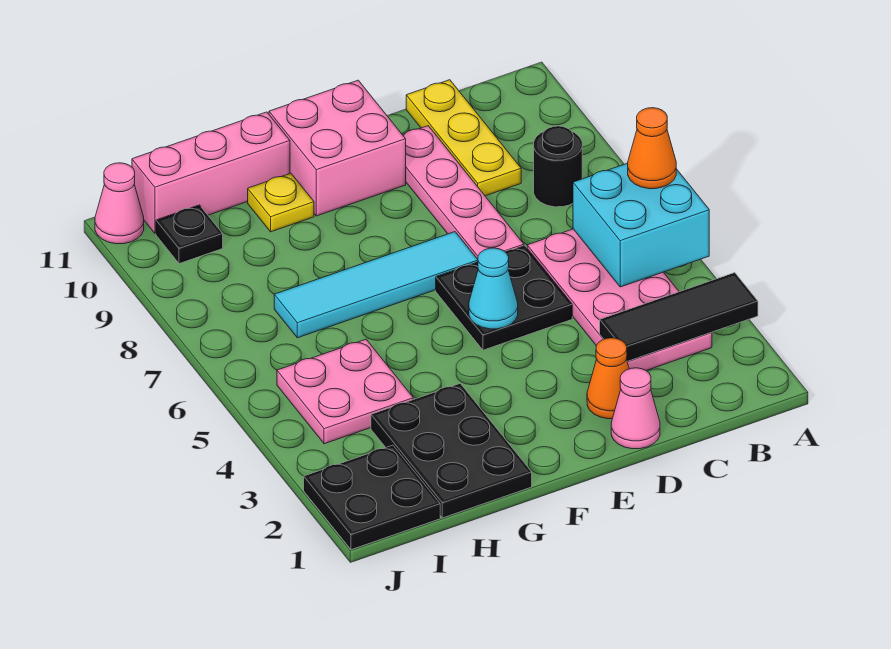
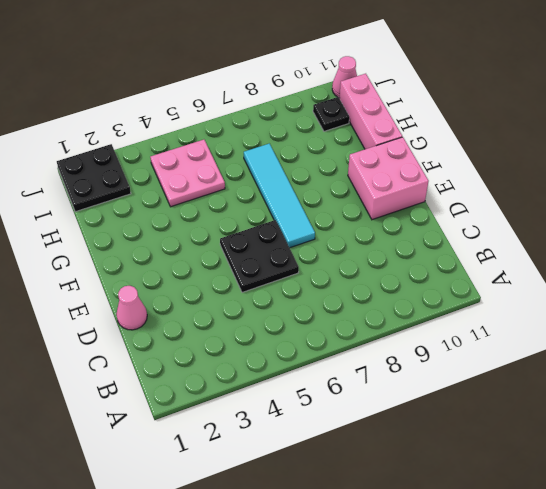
none -> pink 2x4 plate [527,229,712,370]
none -> black 1x1 round brick [534,126,582,207]
none -> yellow 1x3 plate [406,80,521,196]

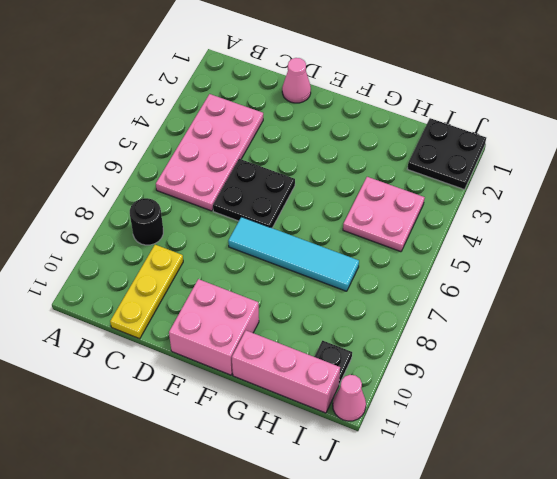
none -> orange 1x1 cone [587,338,629,419]
none -> pink 1x4 plate [403,126,524,259]
none -> black 2x3 plate [371,384,532,518]

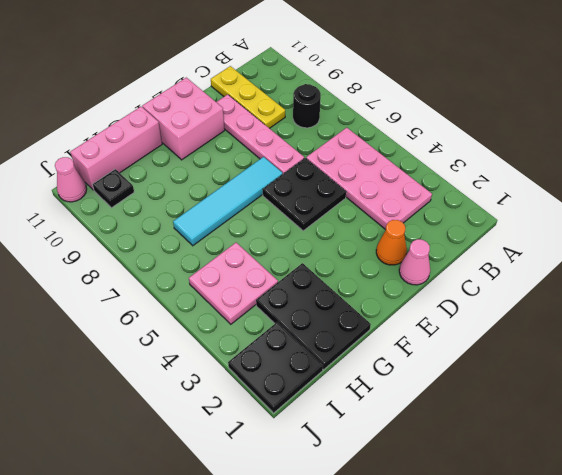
none -> yellow 1x1 plate [248,173,314,232]
none -> black 1x3 tile [600,273,758,362]
none -> cyan 2x2 brick [573,163,709,287]

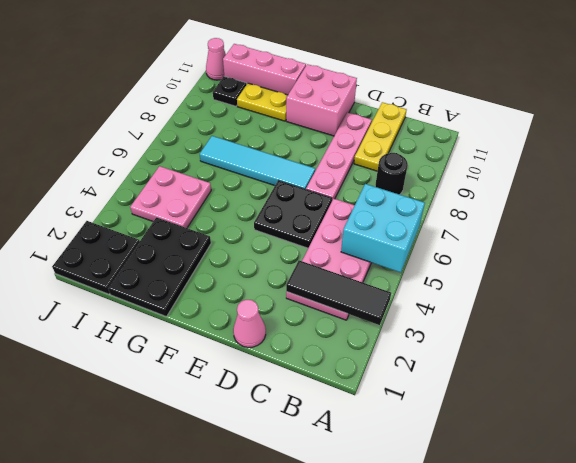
yellow 1x2 plate [237,83,288,121] -> yellow 1x1 plate [248,173,314,232]
none -> orange 1x1 cone [587,338,629,419]
none -> cyan 1x1 cone [469,248,518,329]
none -> orange 1x1 cone [628,108,676,189]

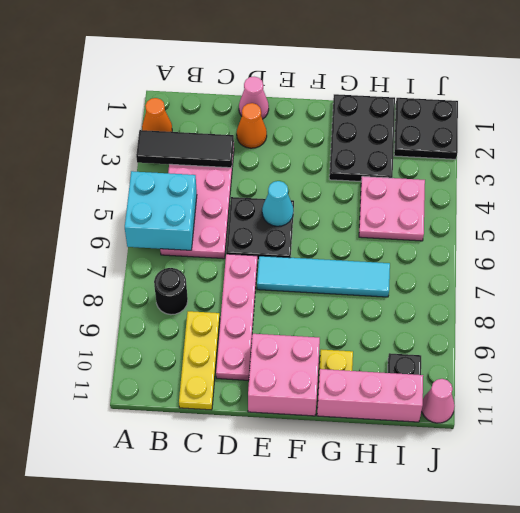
orange 1x1 cone [142,98,172,132] -> orange 1x1 cone moved to [628,108,676,189]

